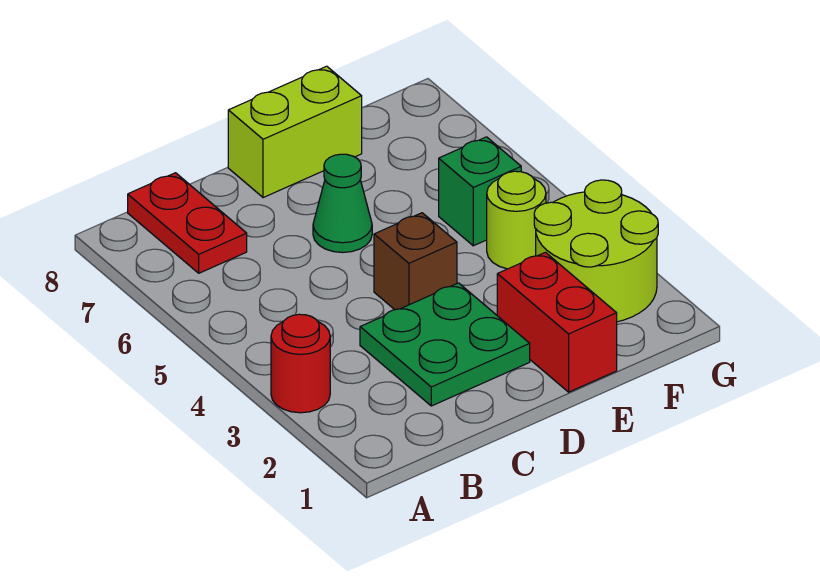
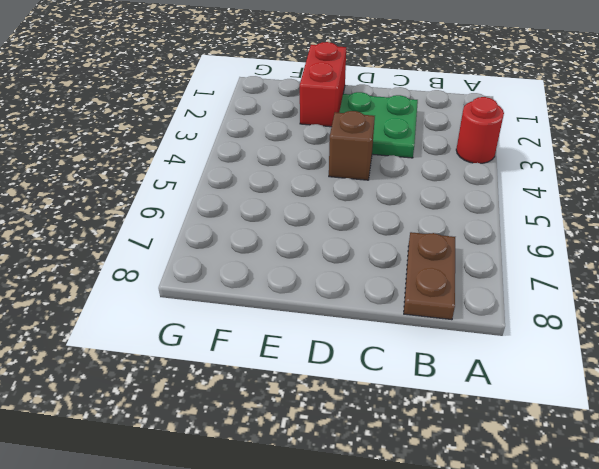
brown 1x2 plate [404,232,455,320] -> red 1x2 plate [128,173,247,273]
none -> green 1x1 cone [313,154,372,253]
none -> lime 1x2 brick [228,66,362,198]

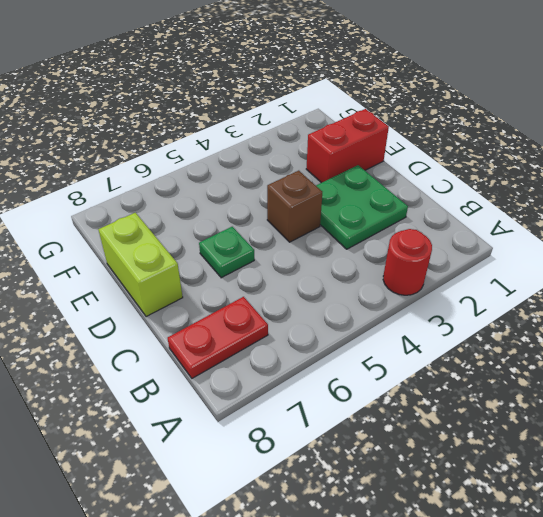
green 1x1 plate [199,227,254,278] -> green 1x1 cone [313,154,372,253]
none -> lime 2x2 round brick [534,180,658,322]
none -> lime 1x1 round brick [487,171,546,269]

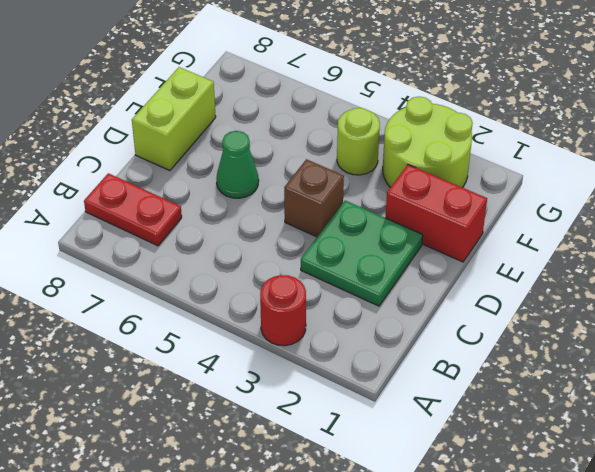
none -> green 1x1 brick [439,137,521,246]

